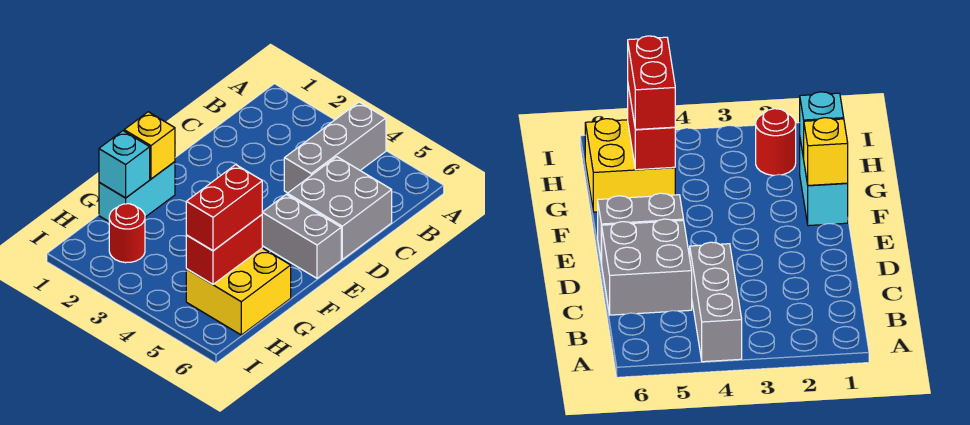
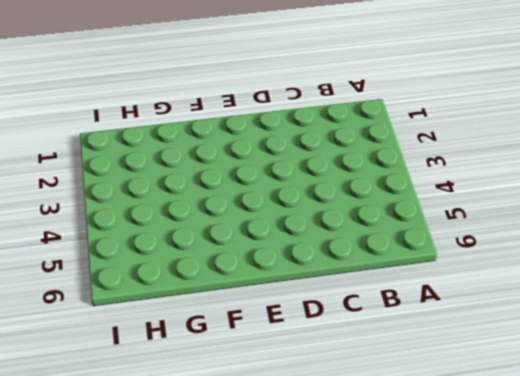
none -> grey 1x3 brick [284,102,386,193]
none -> grey 2x2 brick [287,157,392,259]

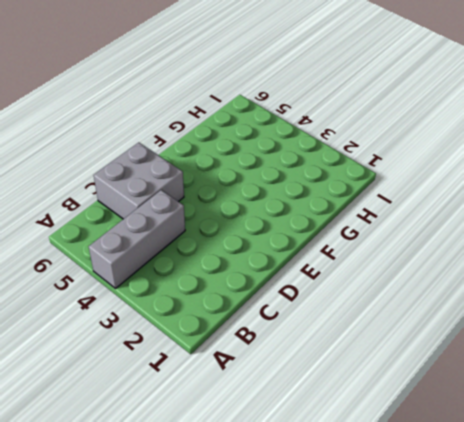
none -> grey 1x2 brick [262,194,341,278]
none -> cyan 1x2 brick [99,162,175,221]

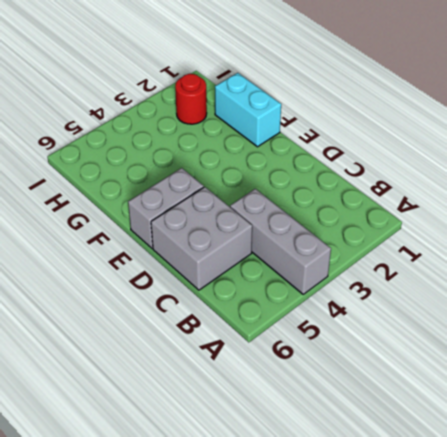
none -> yellow 2x2 brick [186,248,291,335]
none -> yellow 1x1 brick [124,112,175,179]

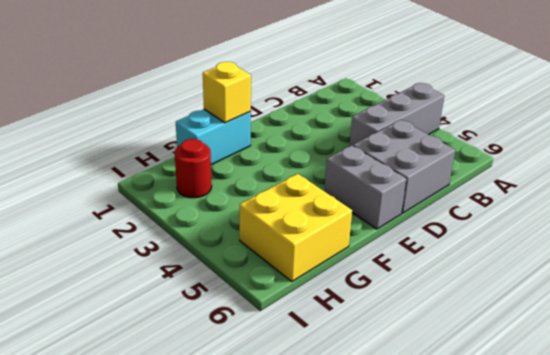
none -> cyan 1x1 brick [99,131,150,198]
none -> red 1x2 brick [186,215,262,284]

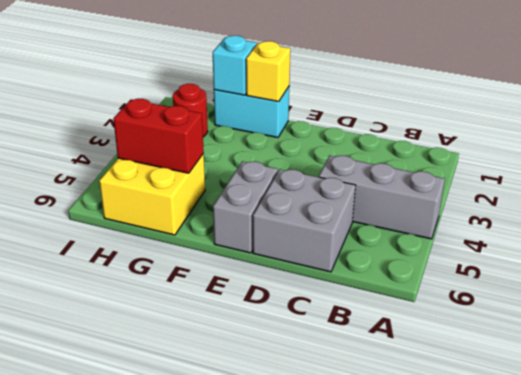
none -> red 1x2 brick [186,165,262,251]

